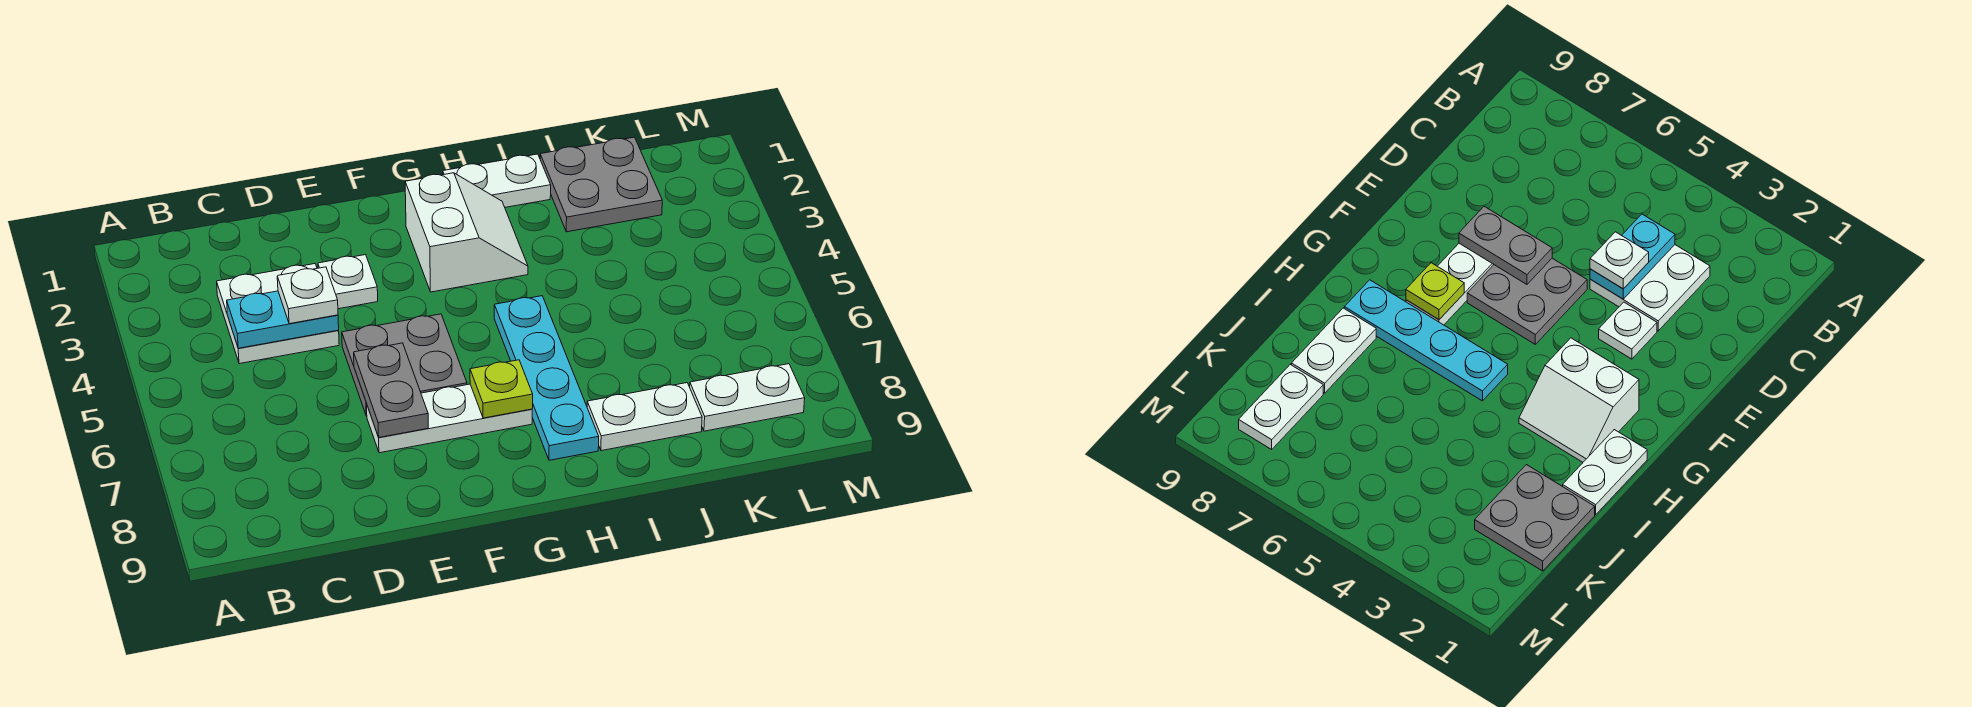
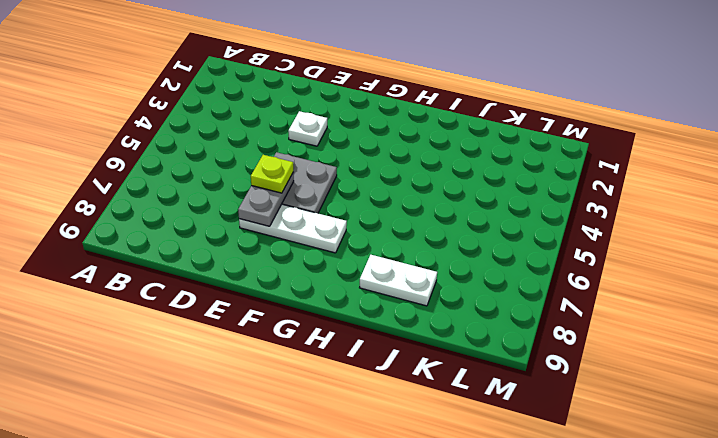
lime 1x1 plate [251,155,293,193] -> lime 1x1 plate moved to [470,360,533,418]
none -> white 2x2 plate [217,264,339,364]
none -> white 2x2 slope [405,173,528,292]
none -> white 1x2 plate [443,154,551,207]

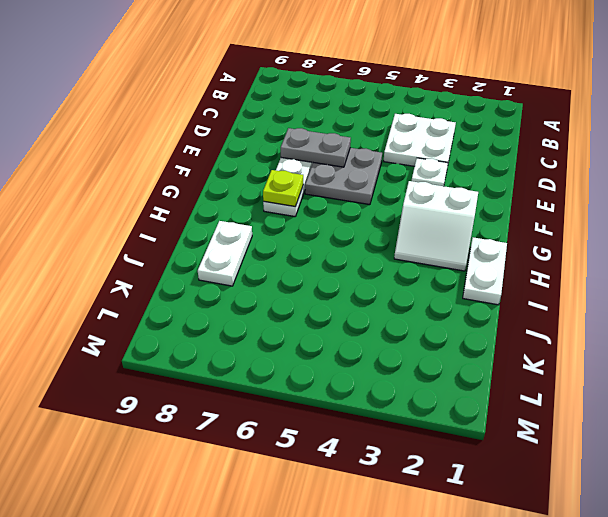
none -> cyan 1x4 plate [494,296,599,460]
none -> grey 2x2 plate [540,137,662,232]
none -> white 1x2 plate [690,364,805,431]

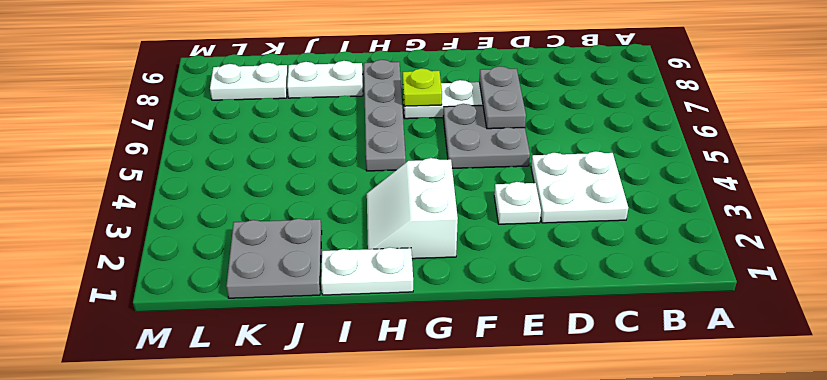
grey 1x4 plate [364,60,406,171] -> cyan 1x4 plate [494,296,599,460]
none -> cyan 1x2 plate [227,291,339,348]
none -> white 1x1 plate [277,267,338,324]

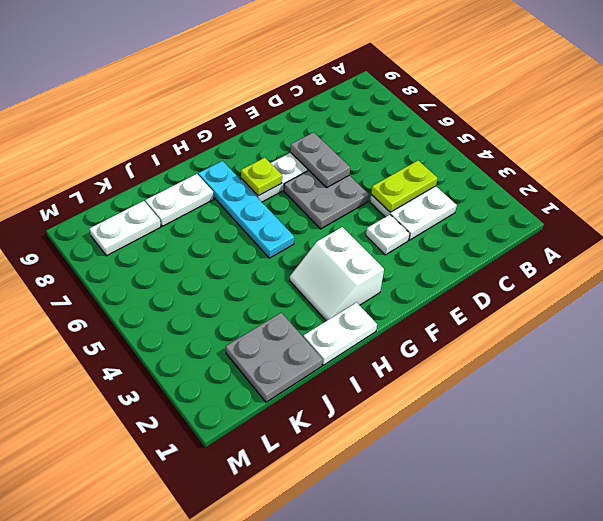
lime 1x2 plate [371,161,438,212] -> cyan 1x2 plate [227,291,339,348]
none -> white 1x1 plate [277,267,338,324]

